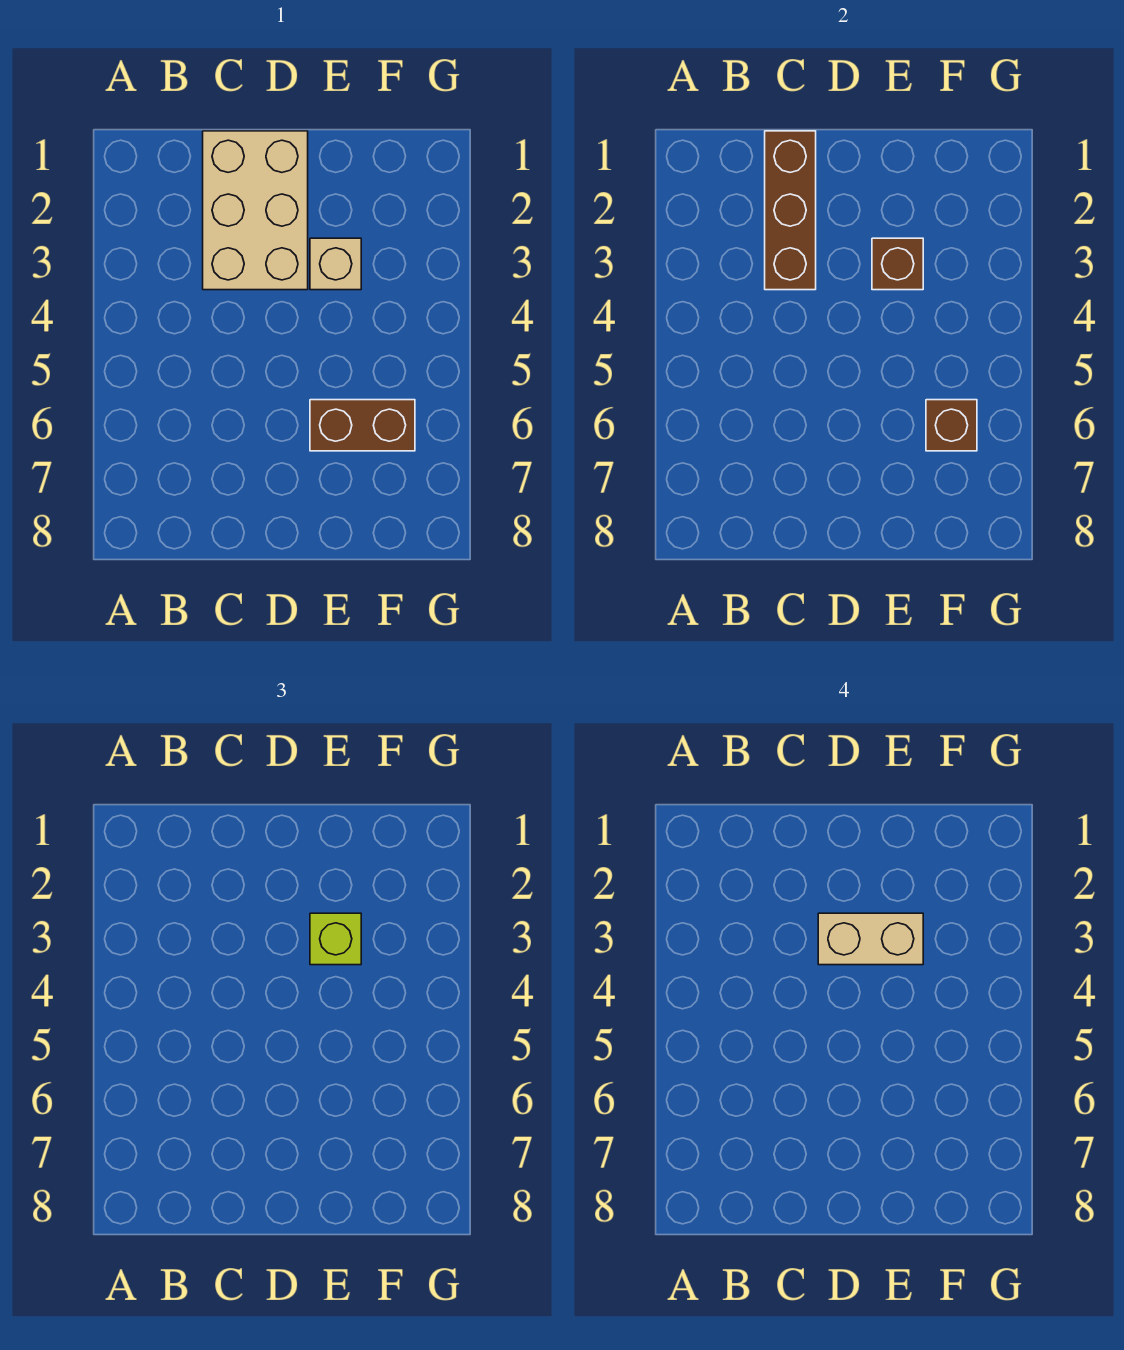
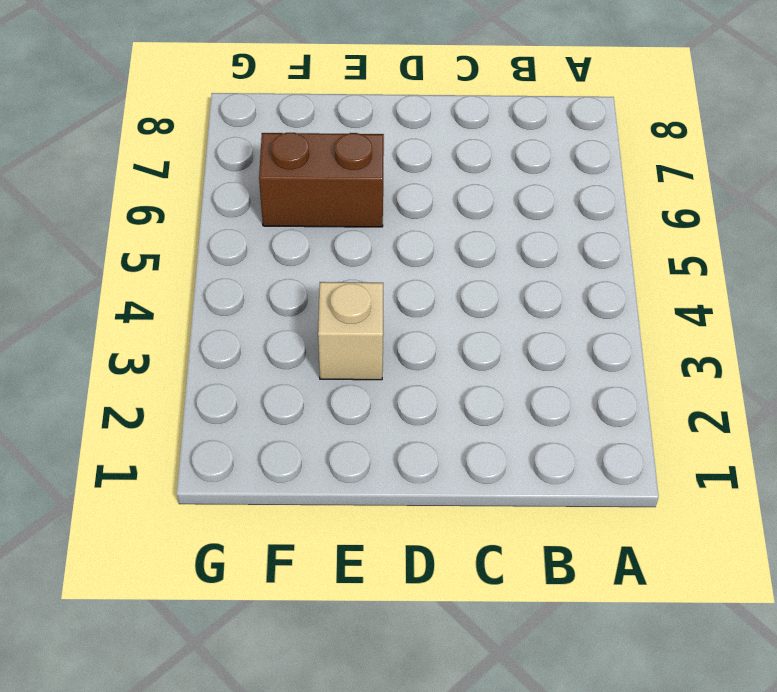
none -> tan 2x3 brick [203,131,308,290]
none -> brown 1x3 brick [765,131,816,290]

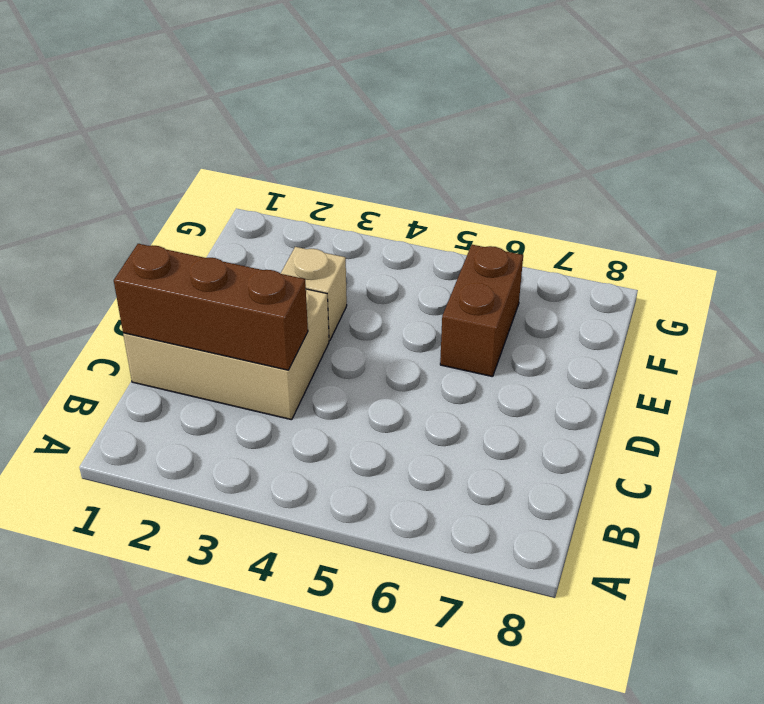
none -> brown 1x1 brick [872,238,923,290]
none -> brown 1x1 brick [926,400,977,451]

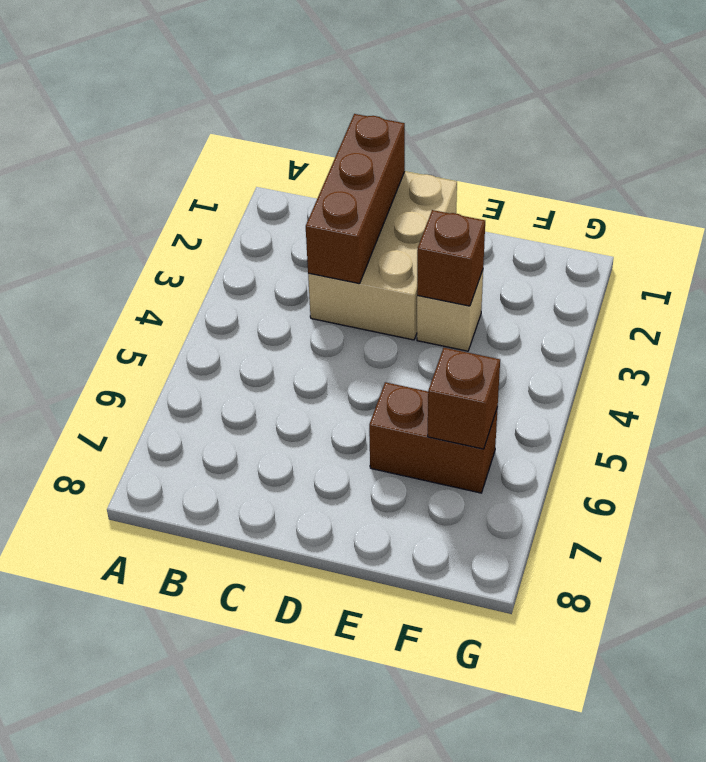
none -> lime 1x1 brick [310,913,361,965]
none -> tan 1x2 brick [818,913,923,965]

